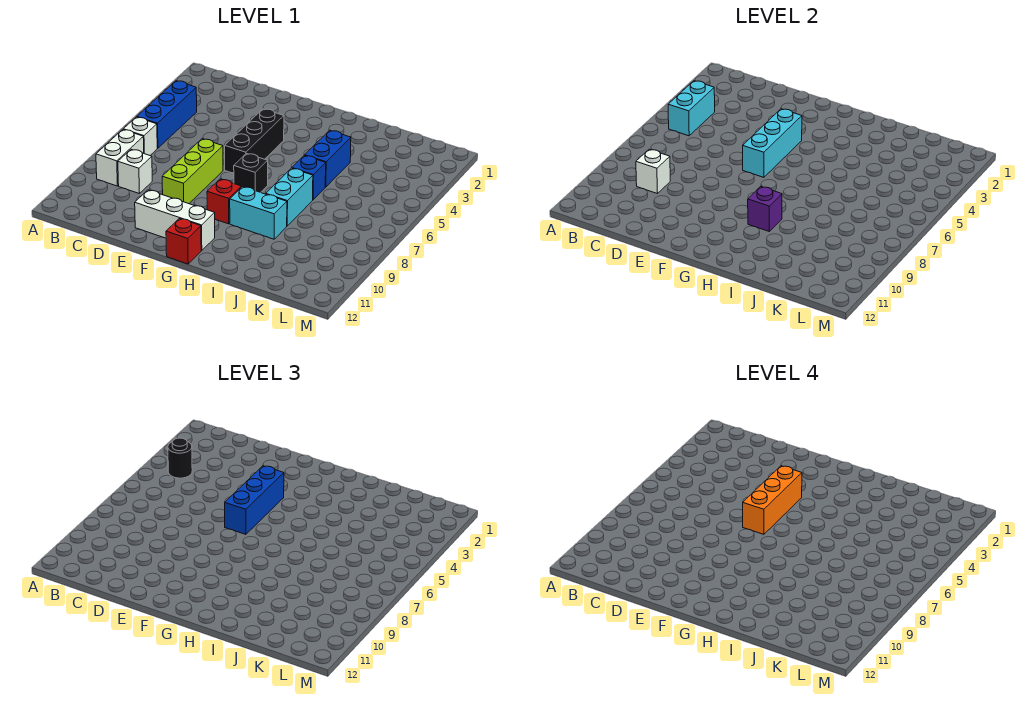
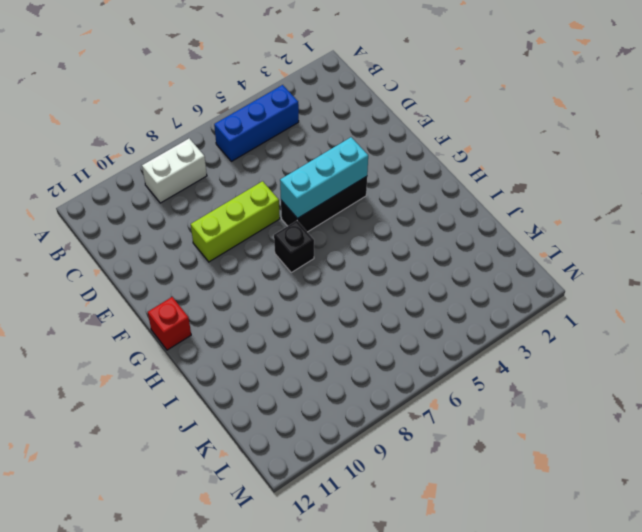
none -> white 1x1 brick [123,117,157,155]
none -> white 1x1 brick [118,149,152,194]
none -> white 1x3 brick [135,190,215,251]

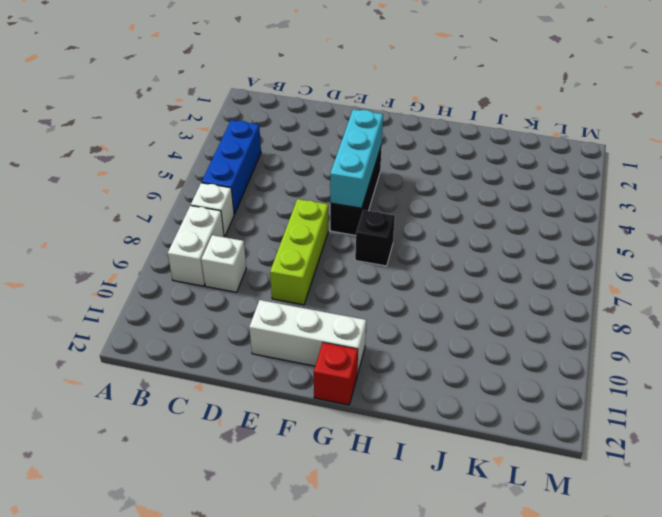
none -> red 1x1 brick [207,179,241,224]
none -> cyan 1x2 brick [230,187,287,239]
none -> blue 1x2 brick [305,130,351,187]

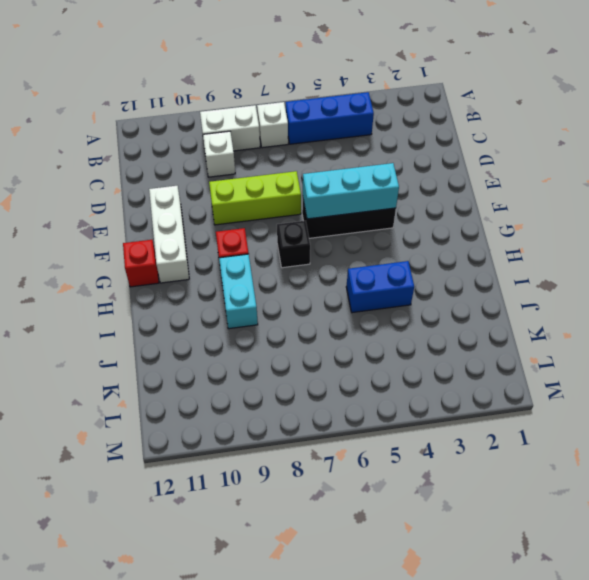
none -> blue 1x1 brick [292,155,326,200]
none -> cyan 1x2 brick [266,168,313,226]
none -> cyan 1x2 brick [668,81,715,136]

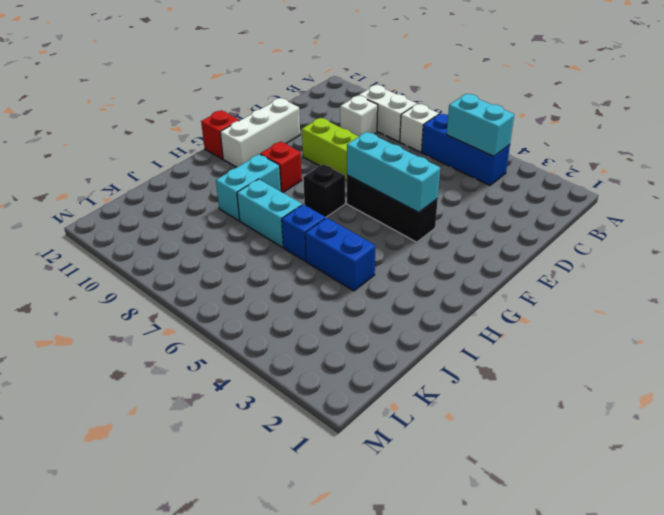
none -> white 1x1 brick [636,149,670,194]
none -> purple 1x1 brick [748,187,782,231]
none -> black 1x1 round brick [168,438,192,478]

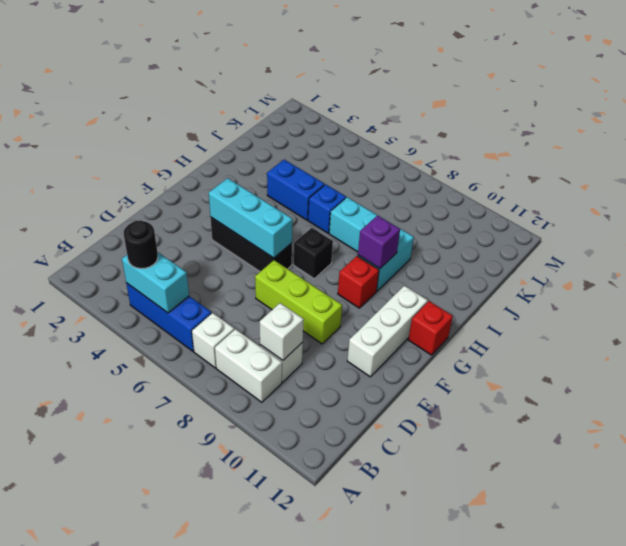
none -> blue 1x3 brick [225,466,284,534]
none -> orange 1x3 brick [743,466,802,534]

